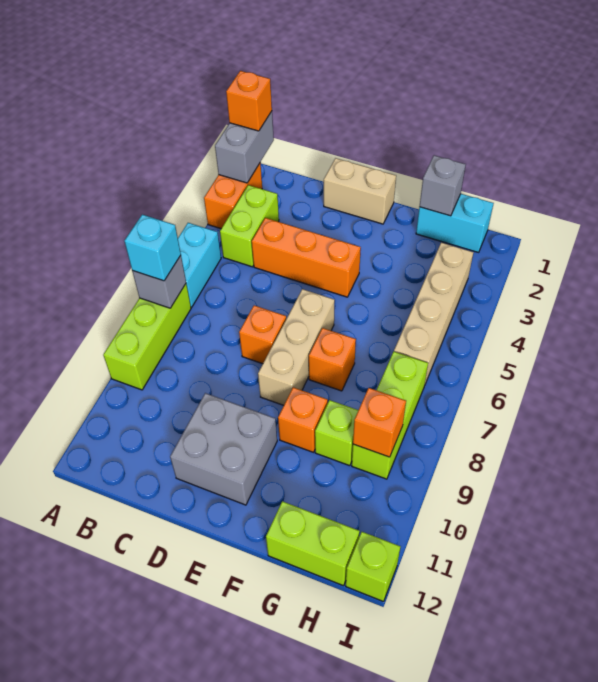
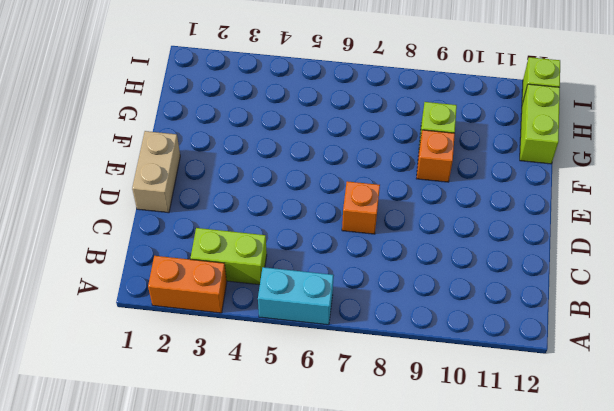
none -> lime 1x3 brick [103,284,191,390]
none -> orange 1x3 brick [252,218,361,297]
none -> grey 2x2 brick [170,393,277,505]

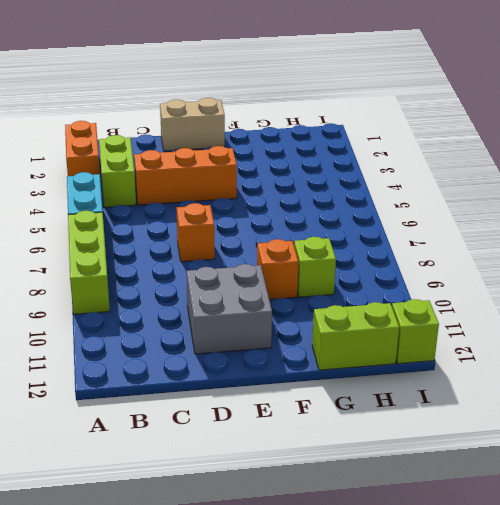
none -> tan 1x3 brick [258,289,335,405]
none -> orange 1x1 brick [309,328,356,391]
none -> cyan 1x2 brick [416,194,494,252]

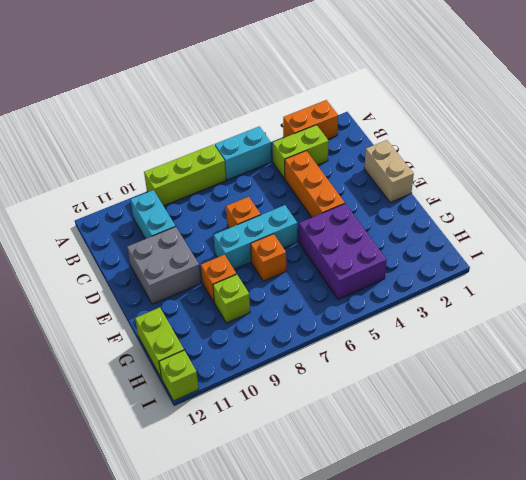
cyan 1x2 brick [130,190,176,239] -> cyan 1x2 brick moved to [416,194,494,252]
cyan 1x3 brick [214,205,297,269] -> tan 1x3 brick [258,289,335,405]
purple 2x3 brick [299,204,387,300] -> tan 1x4 brick [394,243,473,384]
none -> lime 1x3 brick [352,352,428,479]
none -> grey 1x2 brick [215,111,274,183]
none -> grey 1x1 brick [132,256,186,308]

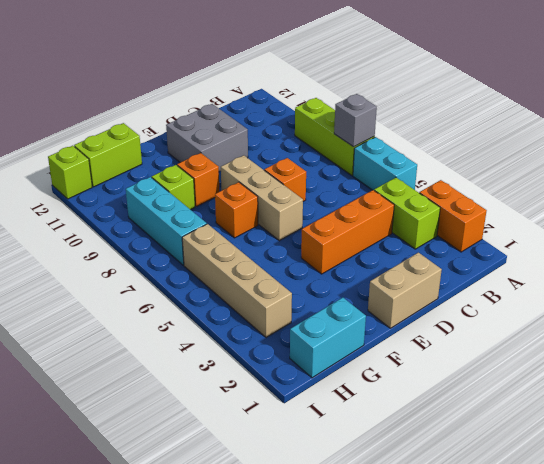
cyan 1x3 brick [126,177,207,265] -> lime 1x3 brick [352,352,428,479]
none -> grey 1x2 brick [215,111,274,183]
none -> grey 1x1 brick [420,156,466,216]
none -> orange 1x1 brick [353,388,406,457]

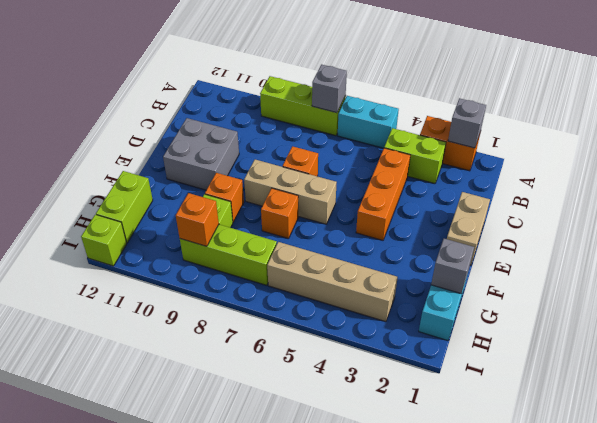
grey 1x1 brick [448,98,486,148] -> grey 1x2 brick [215,111,274,183]
none -> orange 1x1 brick [226,71,272,131]
none -> cyan 1x1 brick [124,215,181,281]

